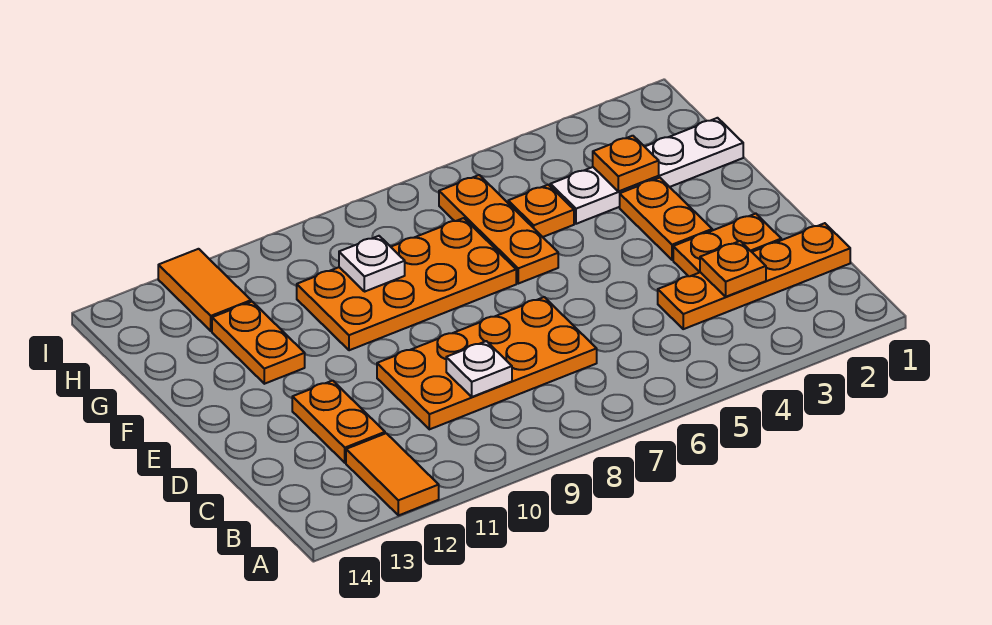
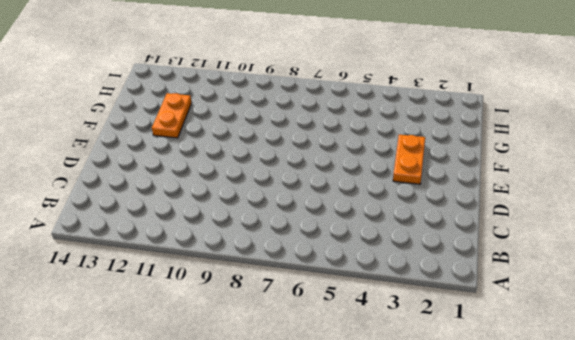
none -> orange 1x2 tile [346,433,439,515]
none -> orange 1x4 plate [658,223,850,329]
none -> orange 2x4 plate [377,297,597,429]

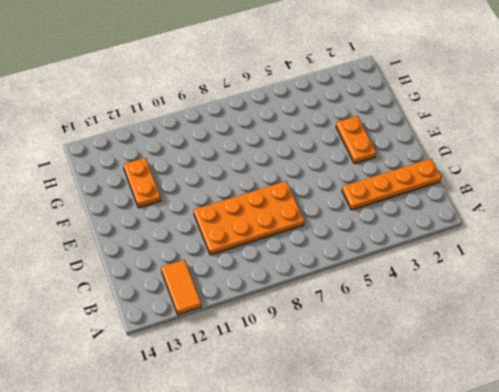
none -> orange 1x2 plate [292,381,385,463]
none -> orange 1x2 plate [673,214,781,276]
none -> orange 1x3 plate [439,175,558,284]

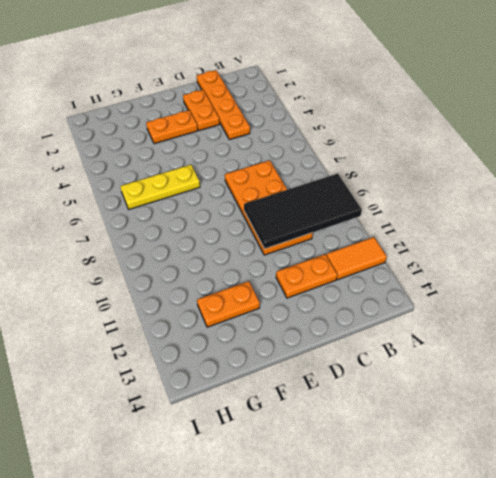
black 2x4 tile [244,174,362,249] -> white 1x1 plate [446,341,512,397]
yellow 1x3 plate [120,165,200,209] -> orange 1x3 plate [439,175,558,284]
none -> orange 2x4 plate [297,218,516,350]
none -> white 1x4 plate [550,118,743,224]
none -> orange 1x1 plate [508,185,574,237]

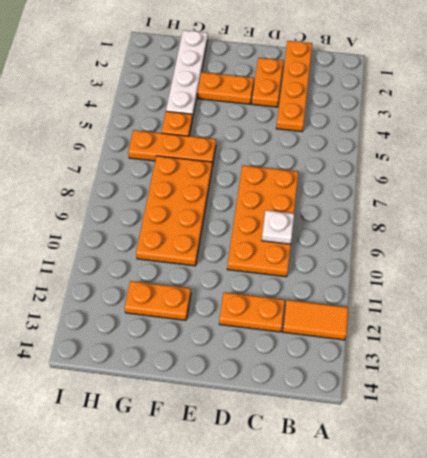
none -> orange 1x2 tile [158,249,251,331]
none -> orange 1x1 plate [700,241,766,297]
none -> orange 1x1 plate [593,136,659,191]

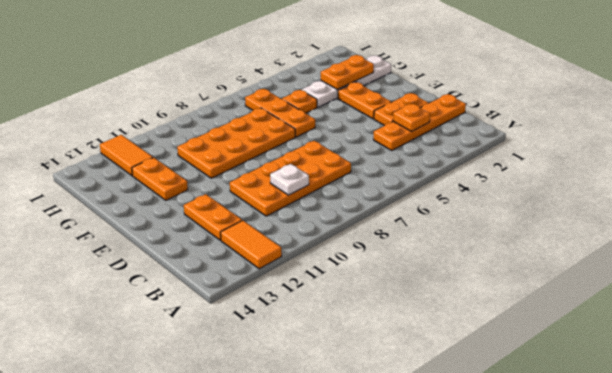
orange 1x2 plate [321,55,374,89] -> orange 1x1 plate [593,136,659,191]
none -> white 1x1 plate [339,236,405,292]

